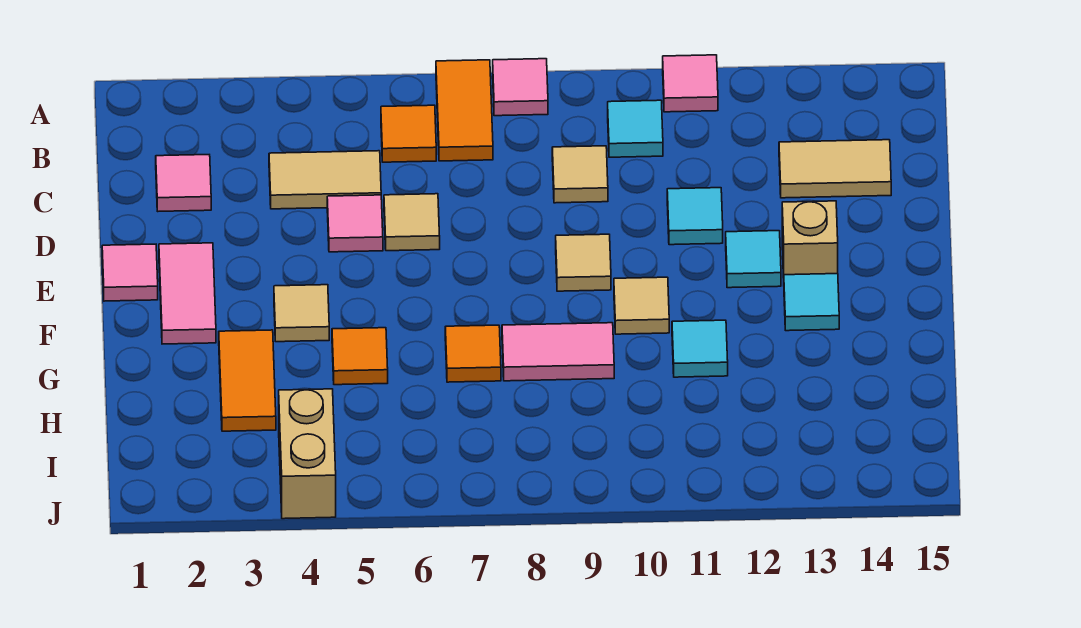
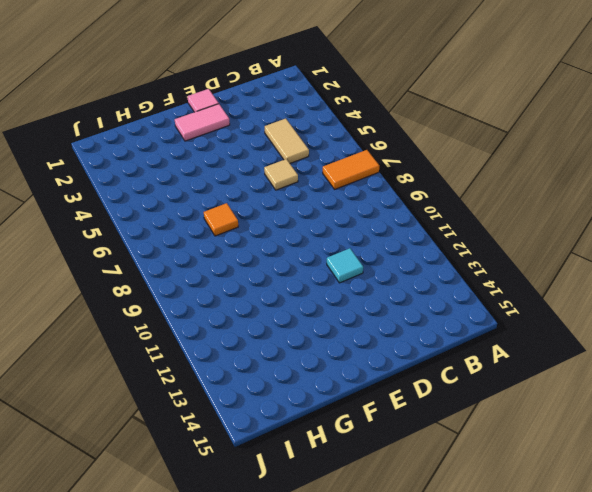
none -> pink 1x1 tile [493,59,548,116]
none -> pink 1x1 tile [663,55,718,112]
none -> orange 1x1 tile [381,105,436,162]

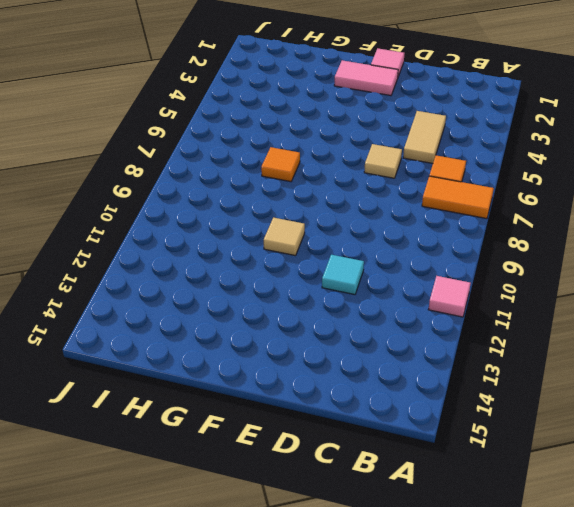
none -> pink 1x1 tile [493,59,548,116]
none -> cyan 1x1 tile [608,100,663,157]
none -> pink 1x1 tile [156,155,211,211]

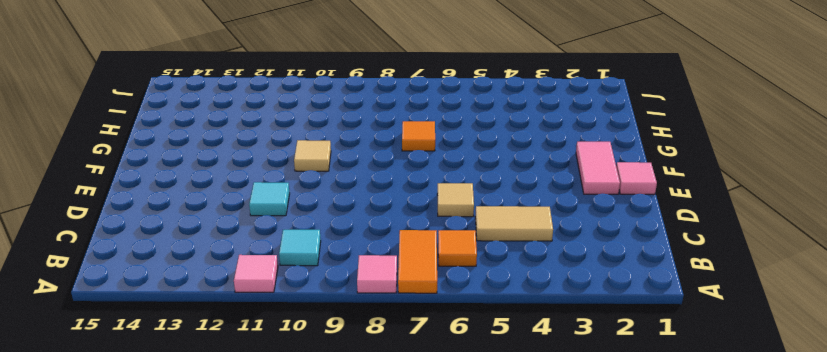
none -> pink 1x1 tile [156,155,211,211]
none -> tan 1x1 tile [552,146,608,203]
none -> tan 1x2 tile [779,140,891,198]

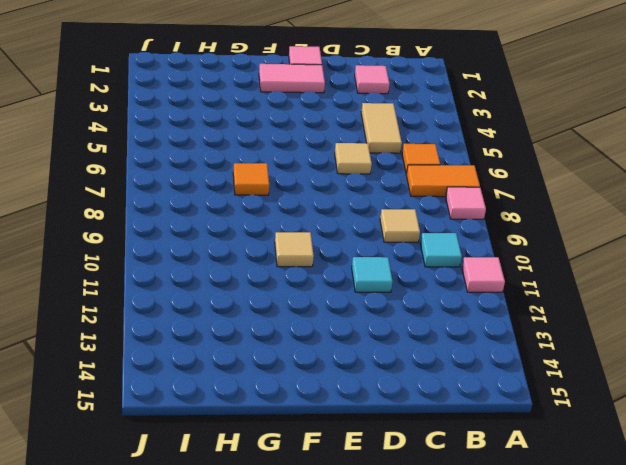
none -> tan 1x2 tile [779,140,891,198]
none -> pink 1x1 tile [327,195,383,252]
none -> tan 1x1 tile [556,234,611,291]

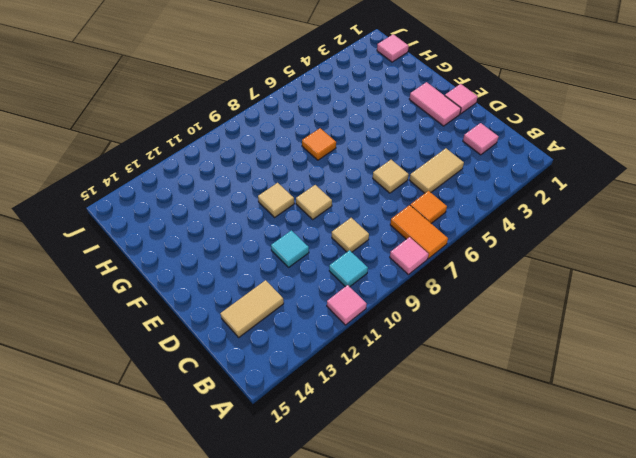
pink 1x1 tile [377,34,409,62] -> pink 1x1 tile moved to [327,195,383,252]
none -> cyan 1x1 tile [726,231,781,288]
none -> tan 1x1 brick [782,201,838,278]
none -> tan 1x1 tile [274,285,329,342]

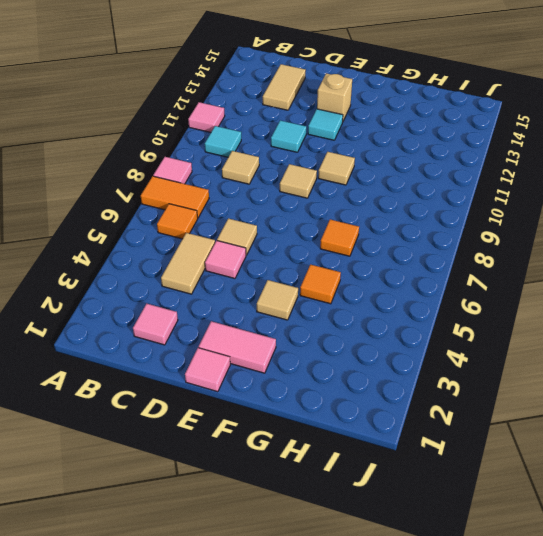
none -> cyan 1x1 tile [784,274,839,331]
none -> orange 1x2 tile [219,330,276,431]
none -> pink 1x2 tile [502,323,614,381]

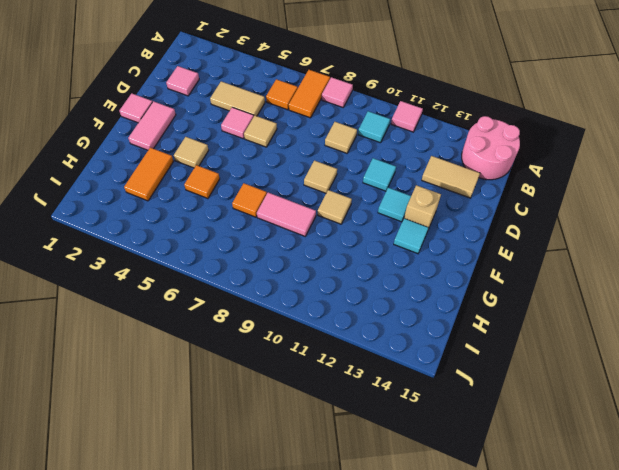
pink 2x2 round brick [462,116,520,180] -> none
none -> cyan 1x1 tile [672,320,728,377]
none -> tan 1x2 brick [279,389,336,519]

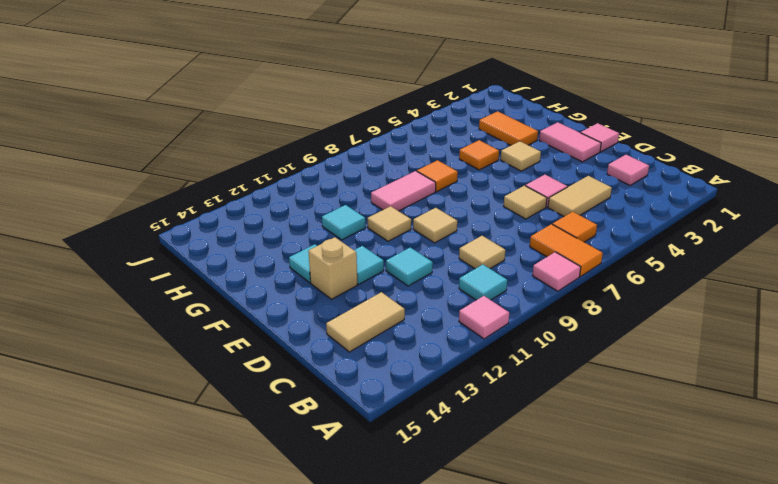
none -> tan 1x2 brick [279,389,336,519]

